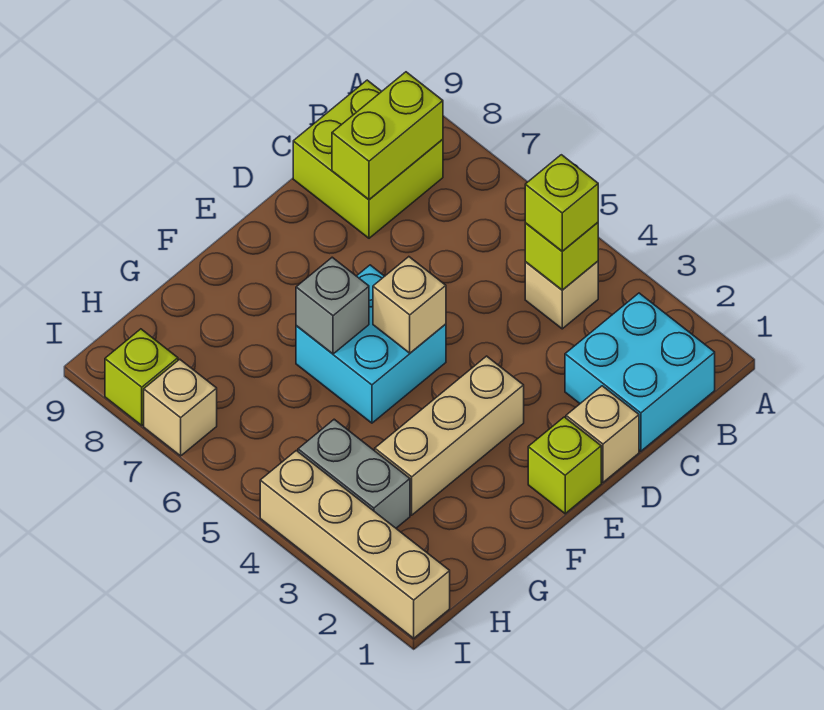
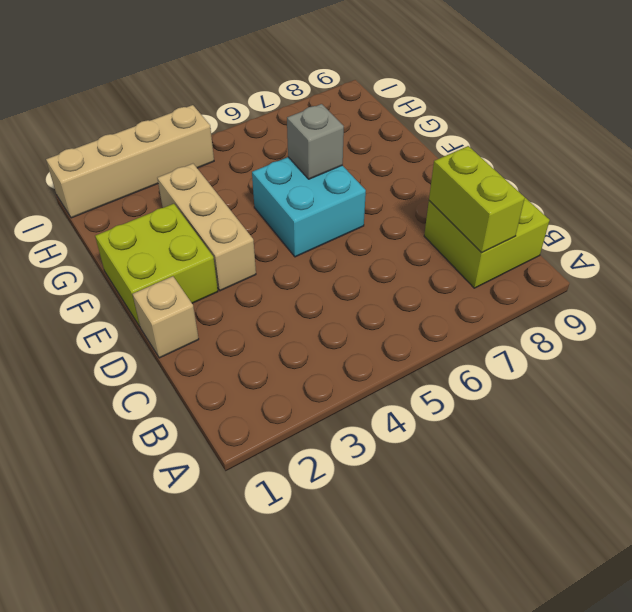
lime 2x2 brick [95,204,218,327] -> lime 1x1 brick [528,417,601,514]
none -> cyan 2x2 brick [565,293,715,451]
none -> tan 1x1 brick [525,261,598,329]
none -> grey 1x2 brick [298,419,410,528]

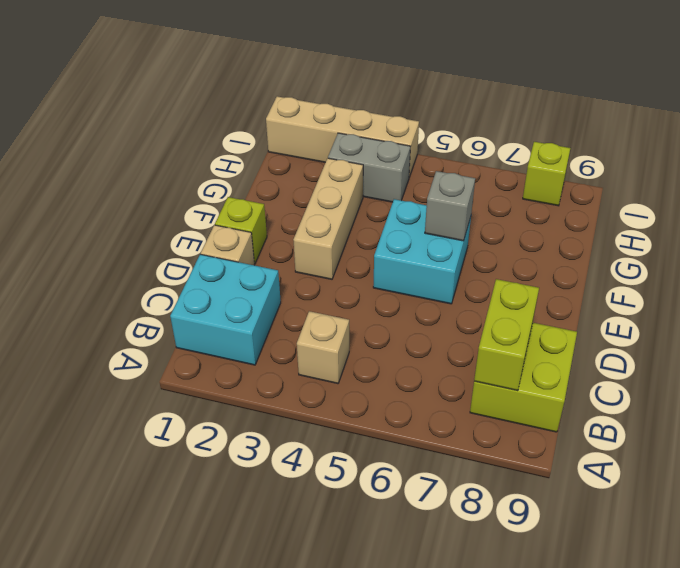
none -> tan 1x1 brick [144,359,217,456]
none -> lime 1x1 brick [525,222,598,290]
none -> tan 1x1 brick [373,257,446,353]

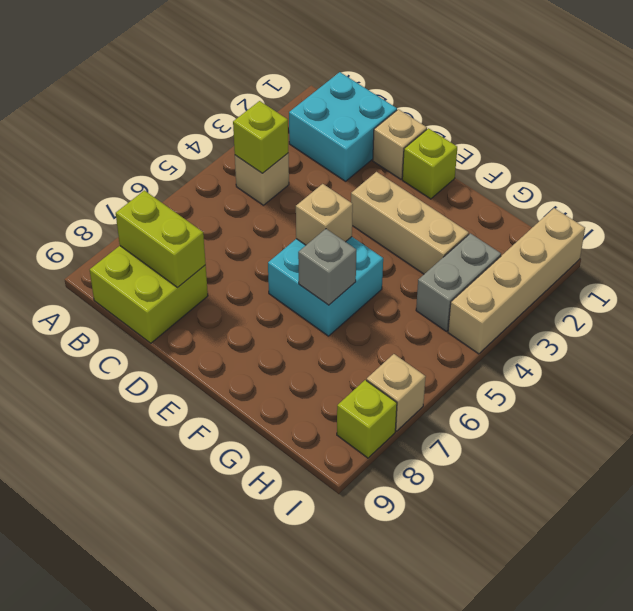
none -> lime 1x1 brick [525,155,598,251]

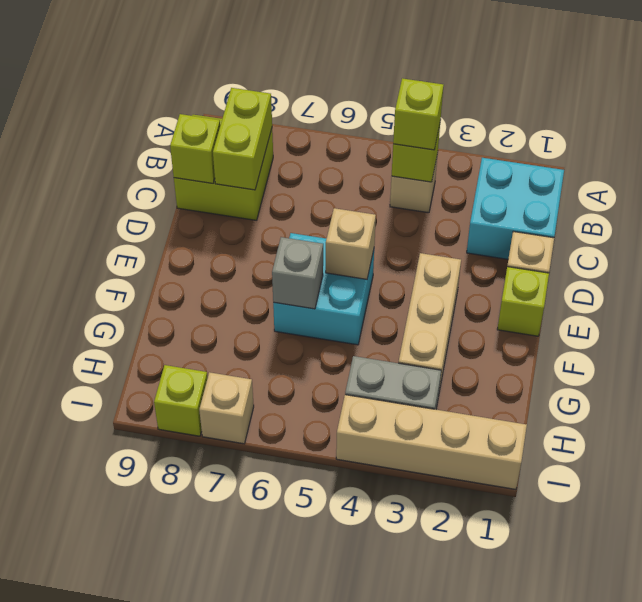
lime 1x1 brick [170,114,220,183] -> none

